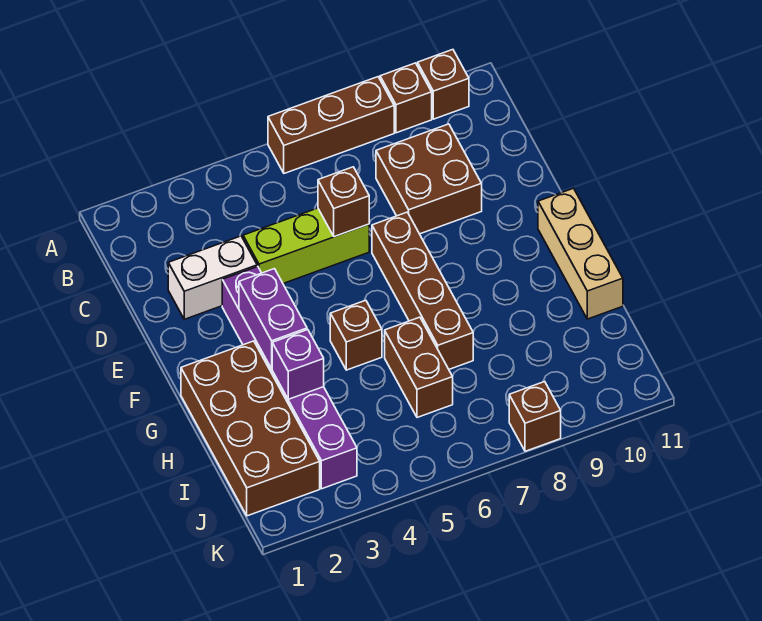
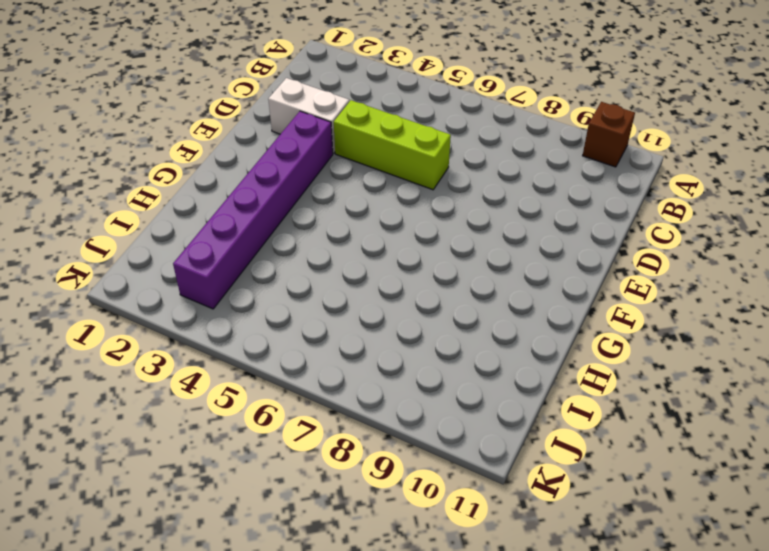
none -> brown 1x3 brick [268,77,394,173]
none -> brown 1x1 brick [380,63,432,133]
none -> brown 2x2 brick [376,124,482,234]

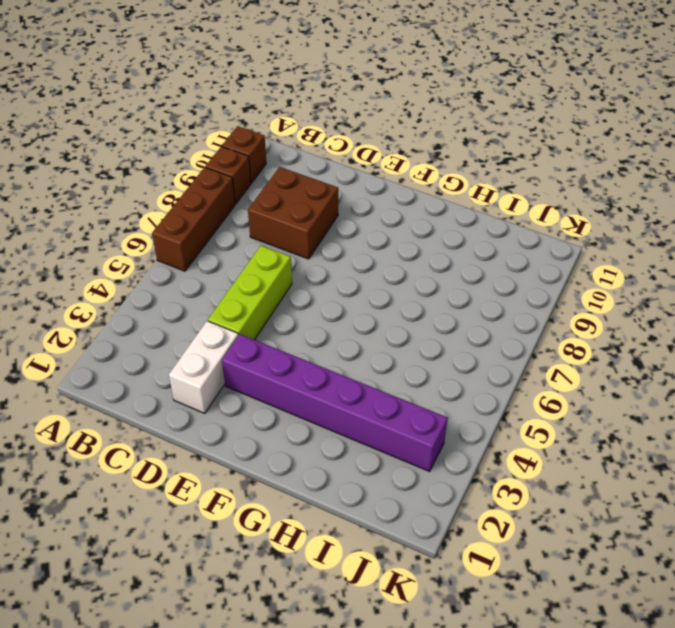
none -> brown 1x4 brick [372,212,473,369]
none -> tan 1x3 brick [538,188,623,319]
none -> brown 2x4 brick [181,341,320,516]

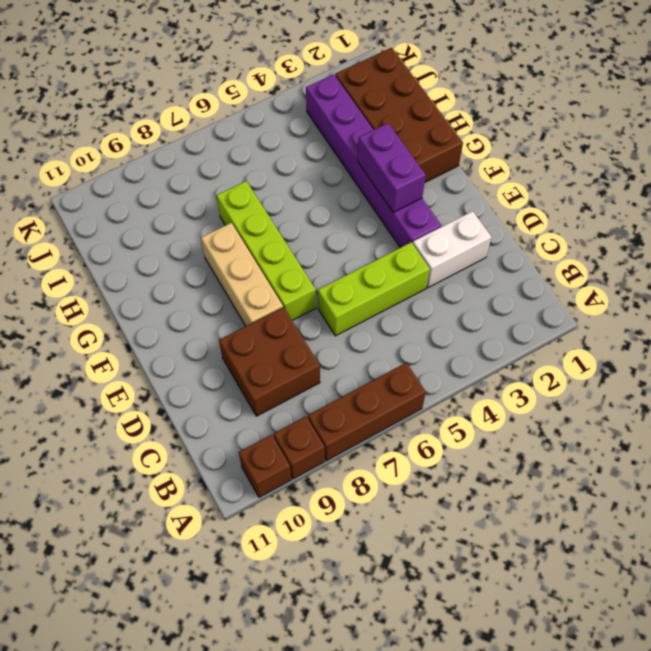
lime 1x4 brick [217,181,316,320] -> brown 1x4 brick [372,212,473,369]
tan 1x3 brick [201,223,283,326] -> tan 1x3 brick moved to [538,188,623,319]
none -> brown 1x1 brick [330,300,382,370]
none -> brown 1x2 brick [385,317,453,418]
none -> brown 1x1 brick [509,382,561,451]

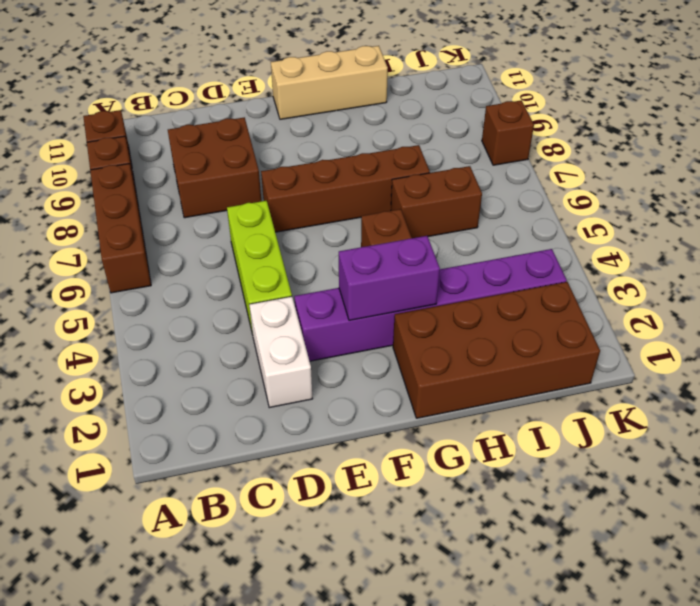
none -> brown 1x1 brick [318,167,369,237]
none -> purple 1x1 brick [272,330,324,399]

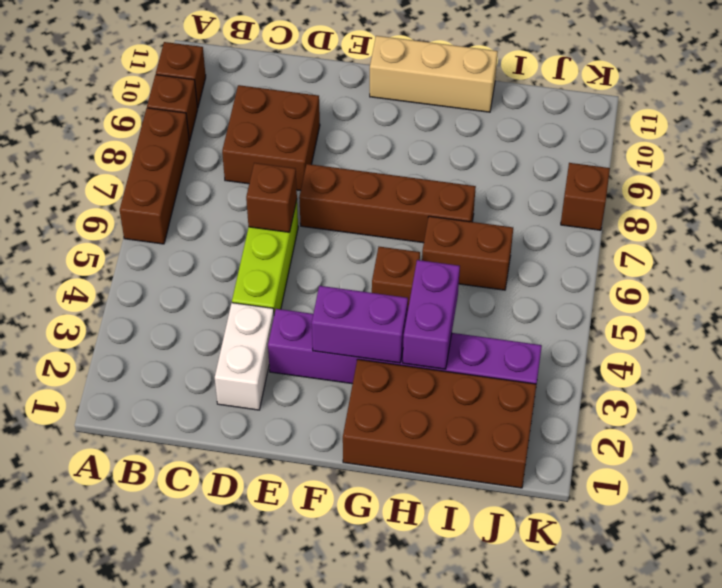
purple 1x2 brick [403,260,460,369] -> purple 1x1 brick [272,330,324,399]

